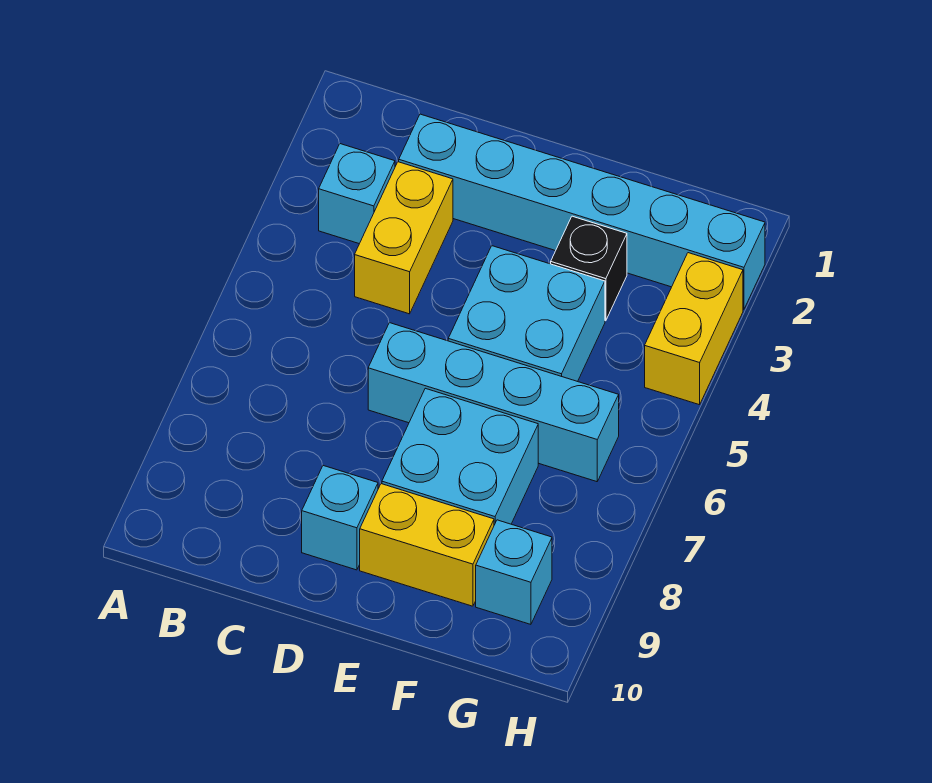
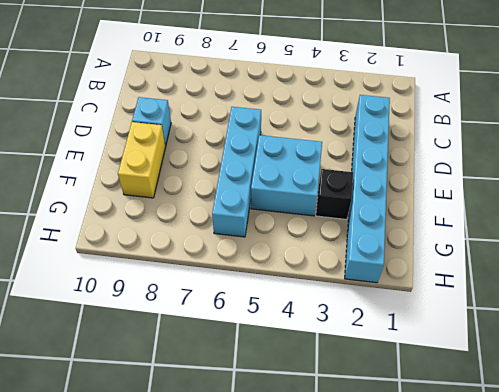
none -> cyan 1x1 brick [319,144,395,244]
none -> yellow 1x2 brick [355,162,453,314]

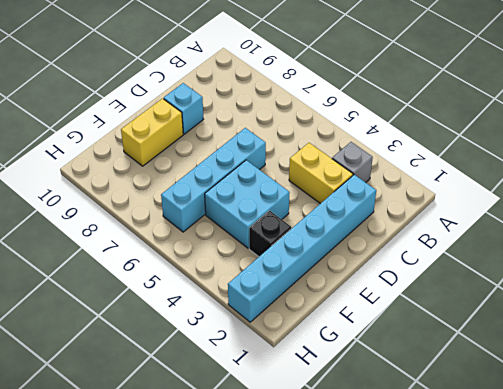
grey 1x1 brick [332,142,373,182] -> cyan 1x1 brick [319,144,395,244]
none -> cyan 2x2 brick [382,388,538,525]
none -> cyan 1x1 brick [476,520,552,624]

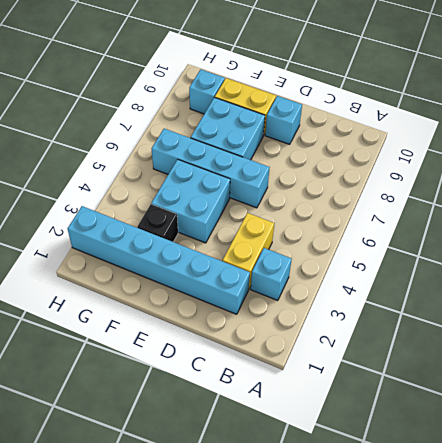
none -> yellow 1x2 brick [645,253,743,405]

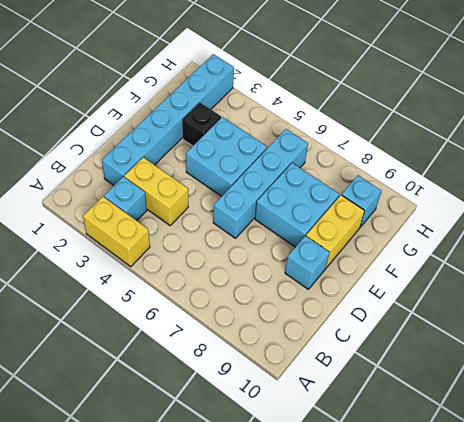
yellow 1x2 brick [83,197,150,267] -> yellow 1x2 brick moved to [645,253,743,405]

